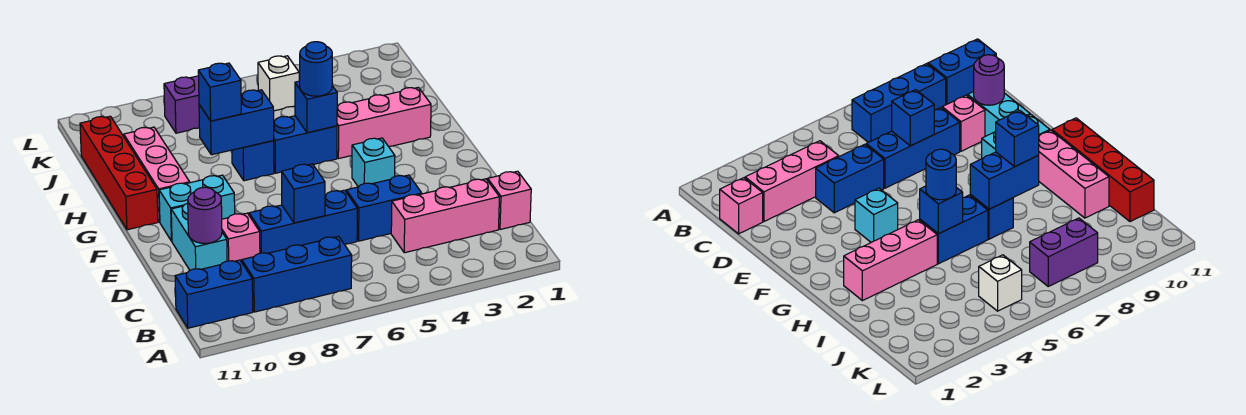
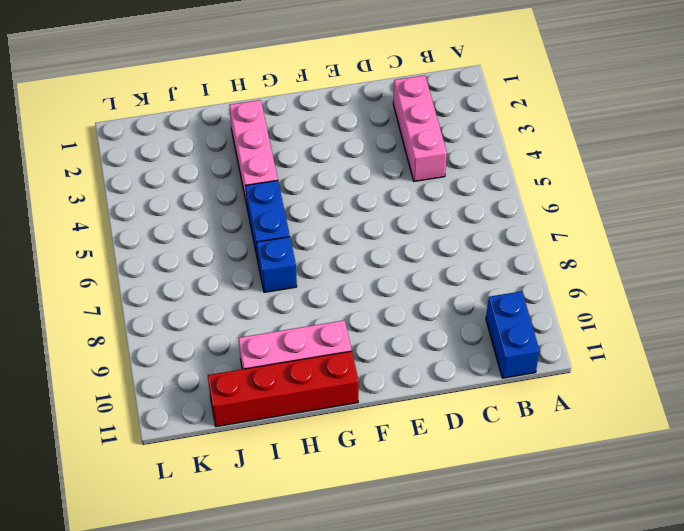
none -> blue 1x3 brick [242,236,352,312]
none -> pink 1x1 brick [488,171,531,230]
none -> blue 1x2 brick [346,175,422,241]

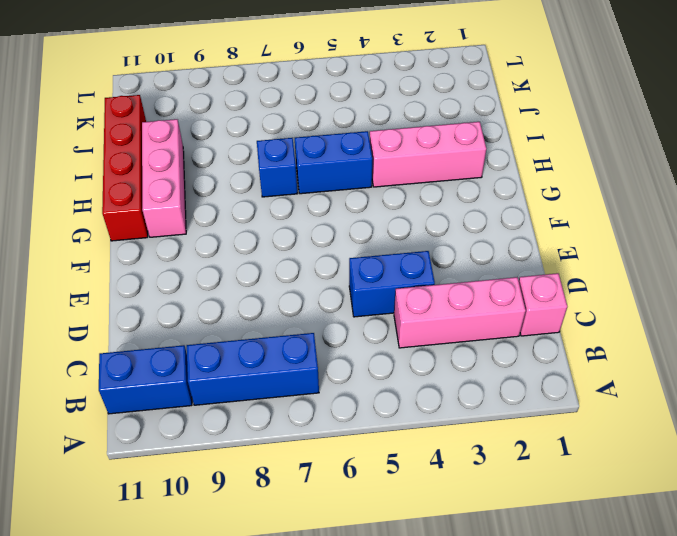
none -> blue 1x3 brick [249,190,357,253]
none -> pink 1x1 brick [222,213,260,262]
none -> cyan 1x2 brick [171,203,227,270]

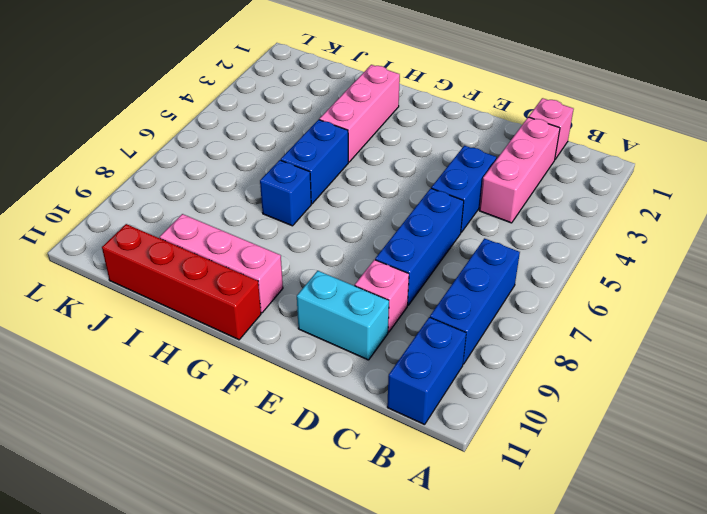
none -> cyan 1x1 brick [352,138,395,187]
none -> cyan 1x2 brick [159,175,235,241]
none -> white 1x1 brick [258,56,299,111]

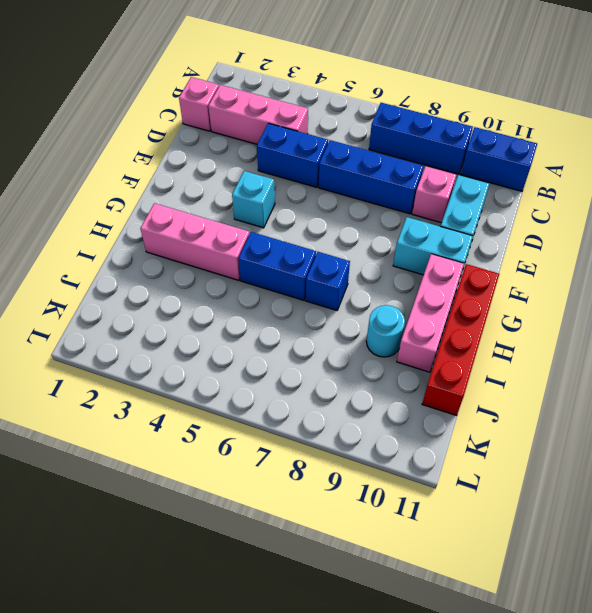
cyan 1x1 round brick [366,305,405,357] -> none
none -> white 1x1 brick [258,56,299,111]
none -> purple 1x2 brick [164,76,199,133]
none -> blue 1x1 brick [282,164,325,223]

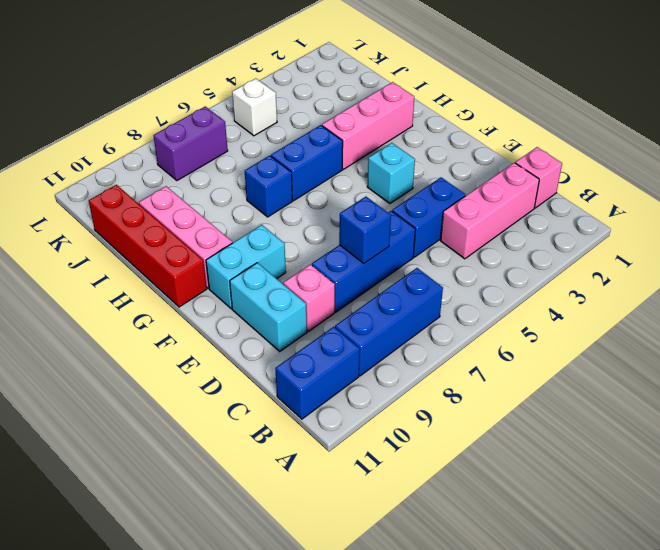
none -> purple 1x1 round brick [188,187,222,243]
none -> blue 1x1 brick [295,81,337,133]
none -> blue 1x2 brick [199,90,274,155]

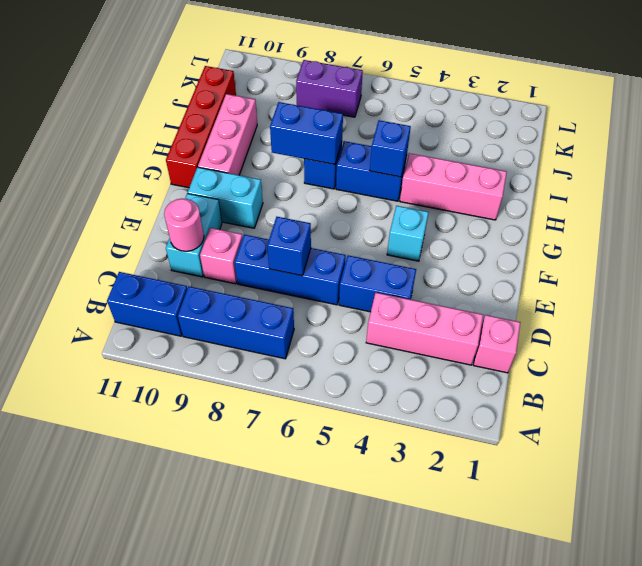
pink 1x1 round brick [164,199,204,251] -> purple 1x1 round brick [188,187,222,243]
none -> white 1x1 brick [258,56,299,111]
none -> blue 1x1 round brick [299,42,332,96]
none -> blue 1x1 brick [198,63,241,121]

